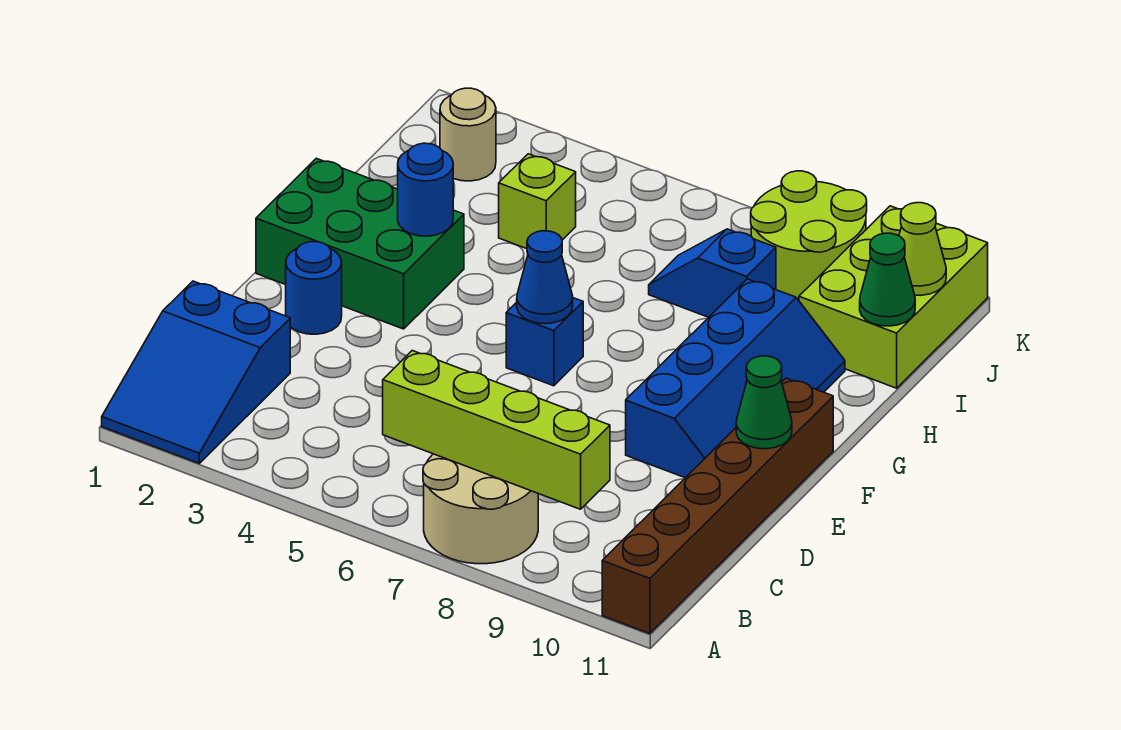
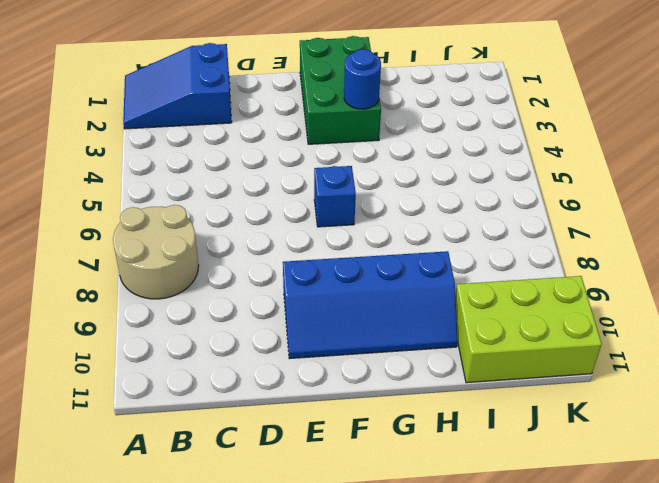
none -> brown 1x6 brick [602,378,833,634]
none -> blue 1x1 round brick [286,242,342,334]
none -> lime 1x1 brick [499,154,576,249]

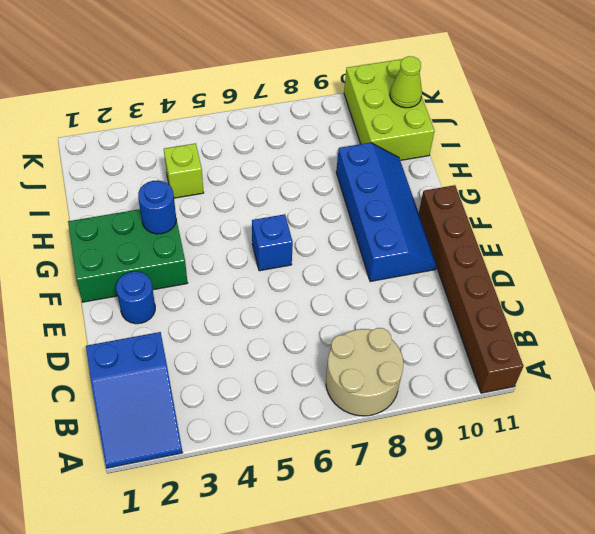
none -> blue 1x2 slope [649,229,776,317]
none -> tan 1x1 round brick [440,88,496,181]
none -> lime 2x2 round brick [751,171,867,300]

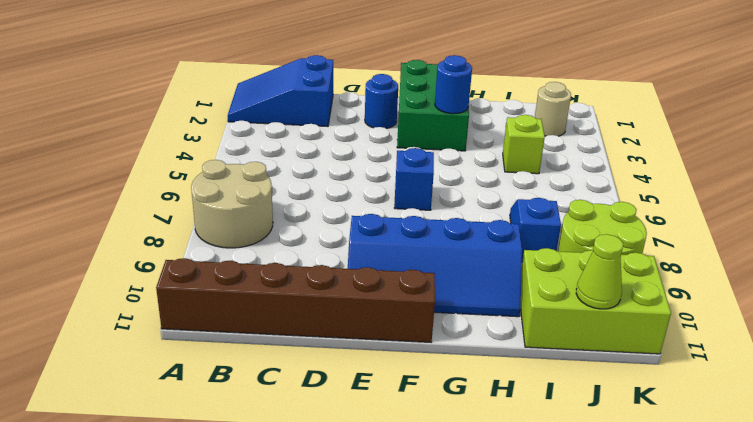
none -> lime 1x4 brick [383,351,610,509]
none -> green 1x1 cone [736,356,792,449]
none -> blue 1x1 cone [517,231,573,324]

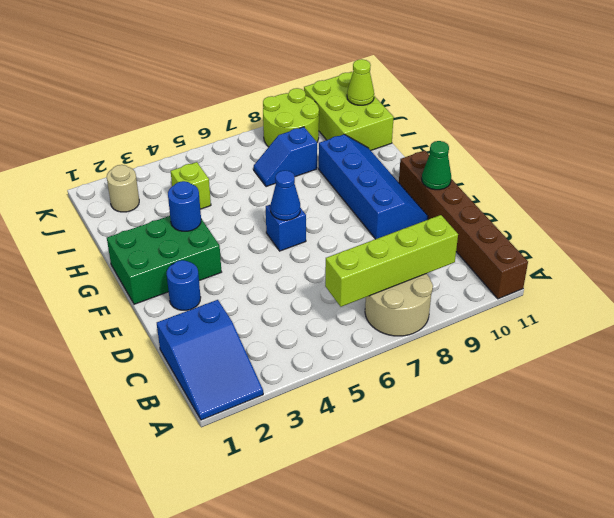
none -> green 1x1 cone [860,233,915,326]

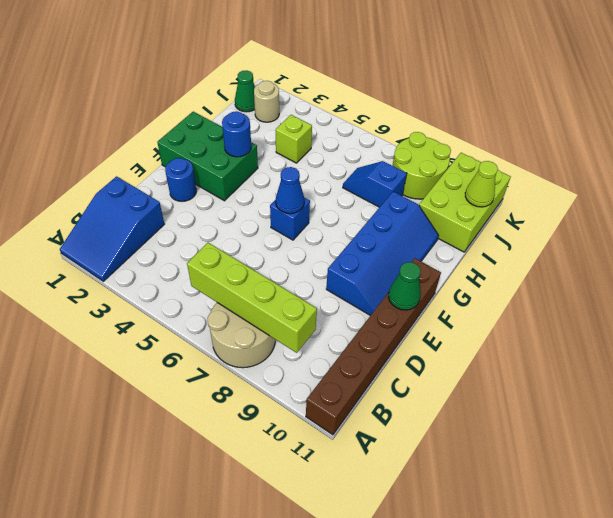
green 1x1 cone [235,70,255,112] -> green 1x1 cone moved to [860,233,915,326]

